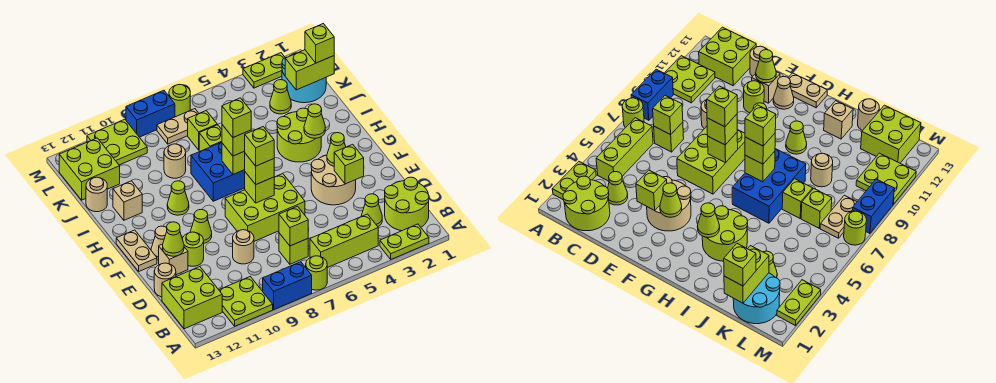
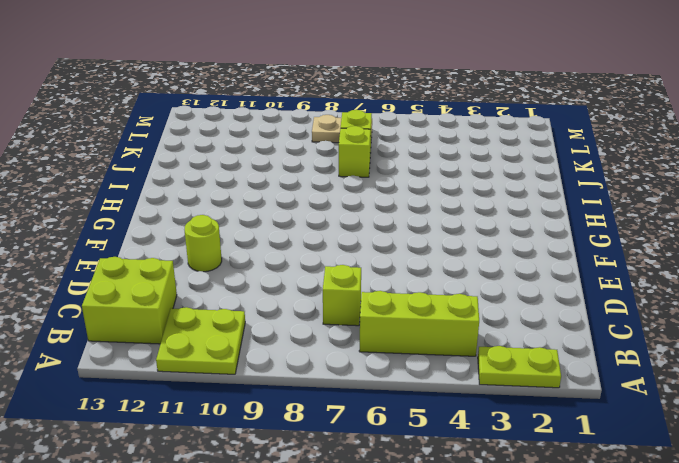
none -> lime 1x1 round brick [306,256,327,290]
none -> blue 1x2 brick [263,262,312,309]
none -> lime 2x2 round brick [385,177,429,231]
none -> lime 1x1 cone [361,194,382,226]

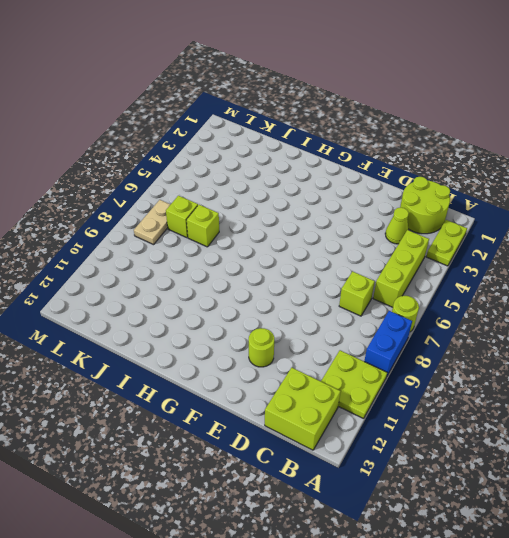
none -> tan 1x1 round brick [233,230,254,264]
none -> tan 1x1 round brick [154,263,176,297]
none -> tan 2x2 round brick [311,155,356,205]
none -> lime 2x3 brick [225,174,305,241]

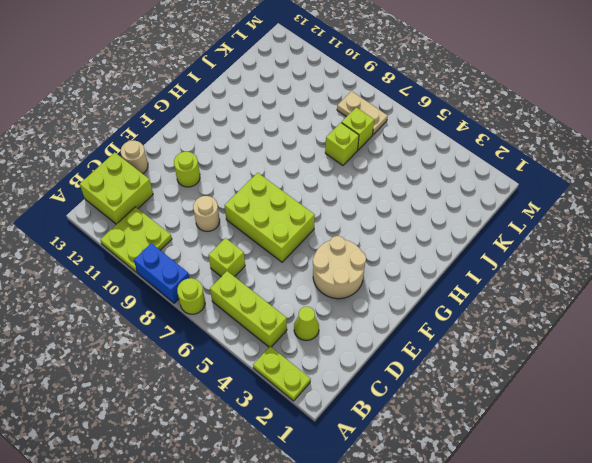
none -> lime 2x2 round brick [385,177,429,231]
none -> tan 1x1 brick [159,244,188,275]
none -> lime 1x1 cone [190,210,212,243]
none -> tan 1x1 cone [151,226,167,260]

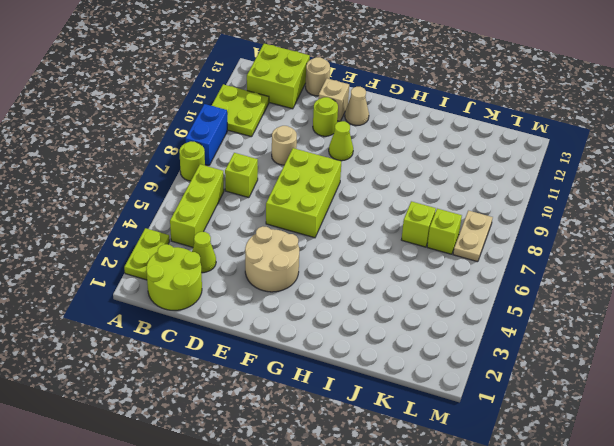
none -> tan 1x2 plate [116,230,157,271]
none -> lime 2x2 round brick [277,108,321,162]
none -> blue 2x3 brick [191,142,245,201]
none -> lime 1x1 cone [167,181,189,215]

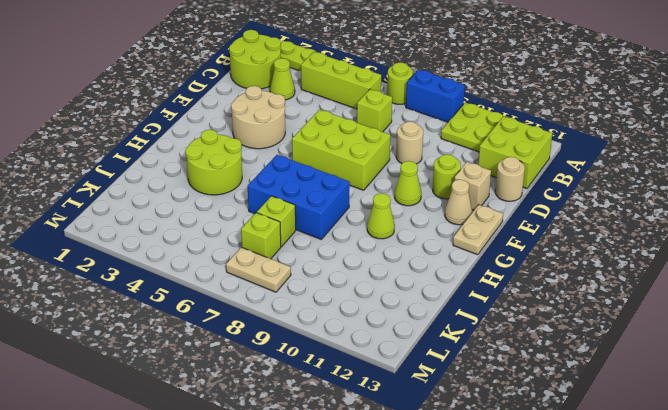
none -> tan 1x1 brick [113,181,142,220]
none -> tan 1x1 round brick [164,144,186,178]
none -> tan 1x1 round brick [86,177,107,212]
none -> cyan 2x2 round brick [282,53,326,103]

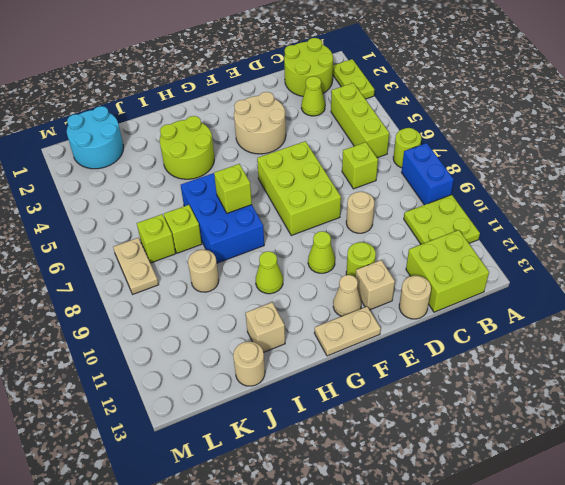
none -> lime 1x1 cone [270,80,291,114]
none -> lime 2x2 brick [59,138,120,200]
none -> lime 2x2 plate [87,119,147,165]
none -> lime 1x2 plate [243,53,285,88]

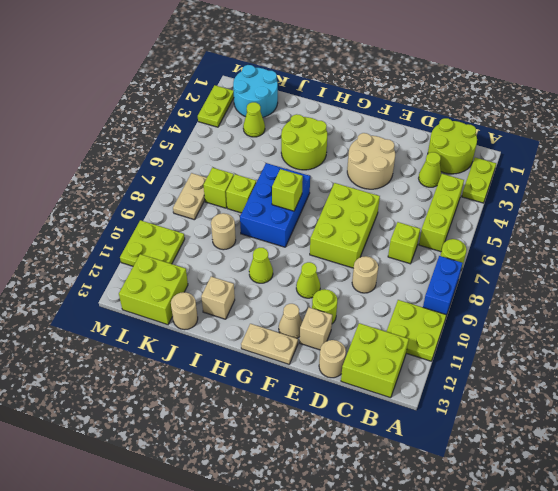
none -> lime 1x1 round brick [169,84,190,117]
none -> blue 1x2 brick [126,90,175,137]
none -> lime 1x1 brick [279,206,308,246]
none -> lime 1x1 brick [334,144,364,184]

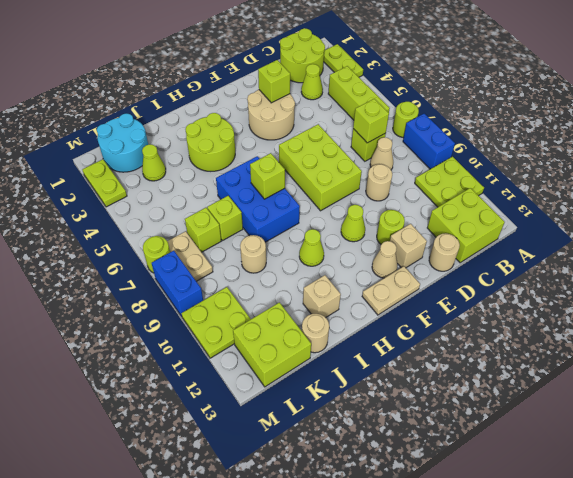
tan 1x1 cone [370,137,393,170] -> none
none -> lime 1x1 cone [163,222,184,256]
none -> lime 1x1 cone [327,133,346,166]
none -> lime 1x1 brick [245,172,274,203]
none -> lime 1x1 cone [304,104,325,138]

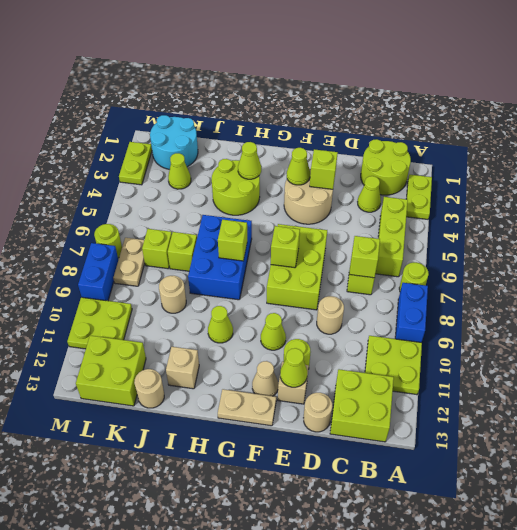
none -> lime 1x2 brick [285,50,334,90]
none -> lime 1x1 brick [245,154,274,184]
none -> lime 1x1 brick [222,125,251,156]
none -> lime 1x1 brick [305,24,334,63]

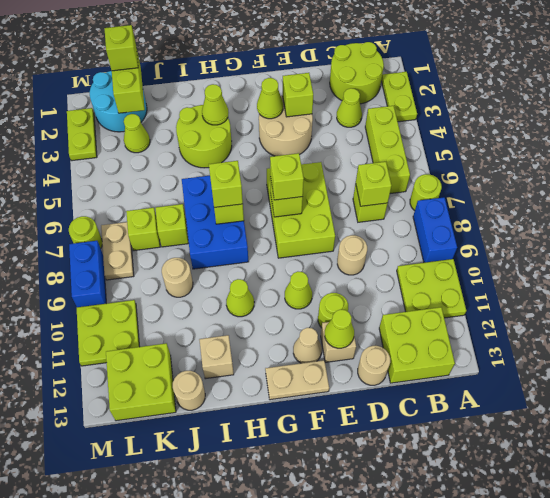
none -> lime 1x1 brick [245,127,274,166]
none -> lime 1x1 brick [222,98,251,137]

